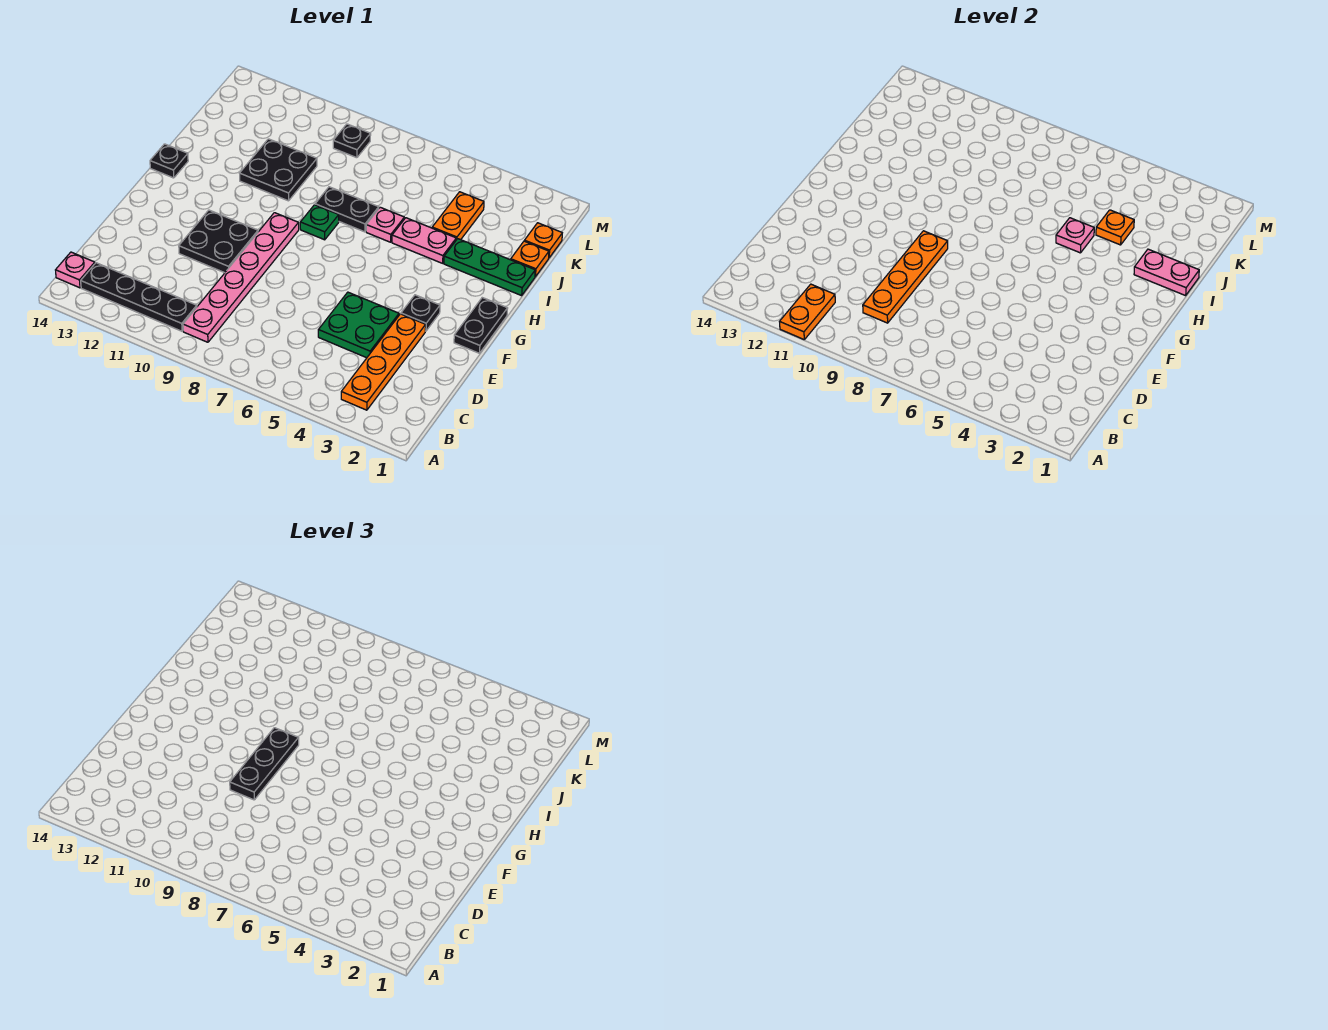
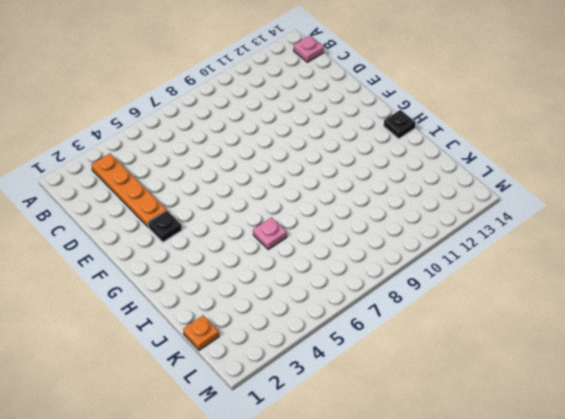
none -> pink 1x6 plate [183,213,299,342]
none -> black 1x4 plate [81,263,197,331]
none -> green 2x2 plate [318,292,399,358]

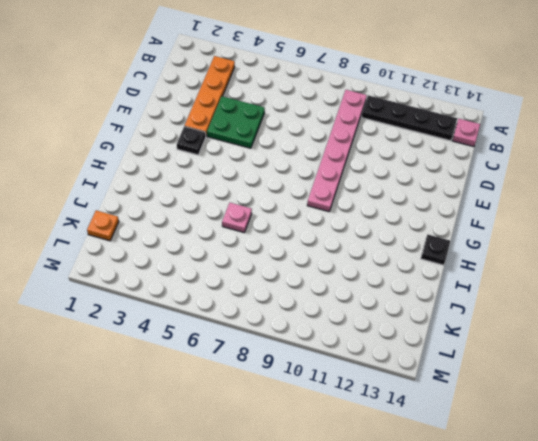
none -> black 2x2 plate [179,210,258,273]
none -> black 1x2 plate [454,298,508,353]
none -> green 1x1 plate [300,205,339,240]

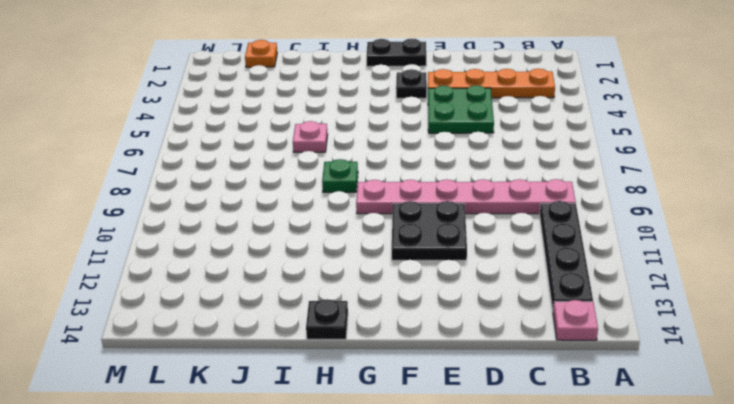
none -> green 1x3 plate [444,239,535,296]
none -> pink 1x2 plate [392,218,456,263]
none -> black 1x2 plate [315,187,379,232]

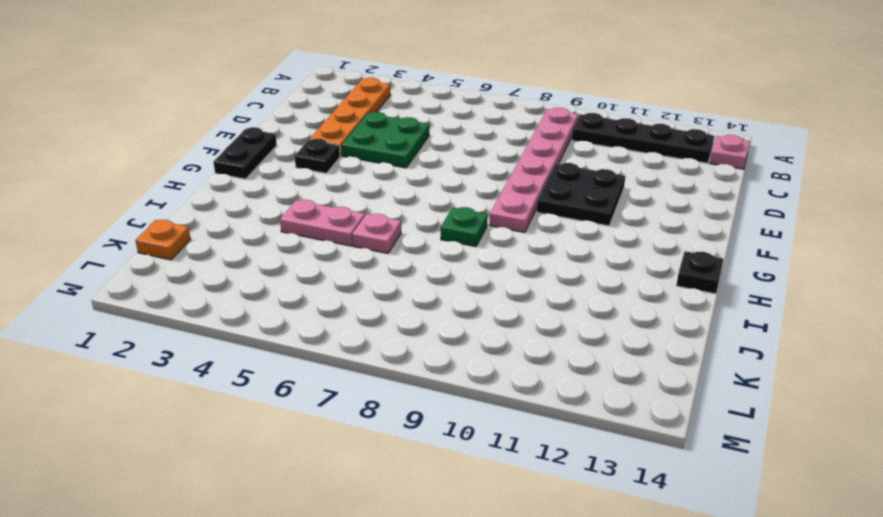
none -> green 1x3 plate [444,239,535,296]
none -> black 1x2 plate [315,187,379,232]
none -> black 2x2 plate [239,139,317,201]

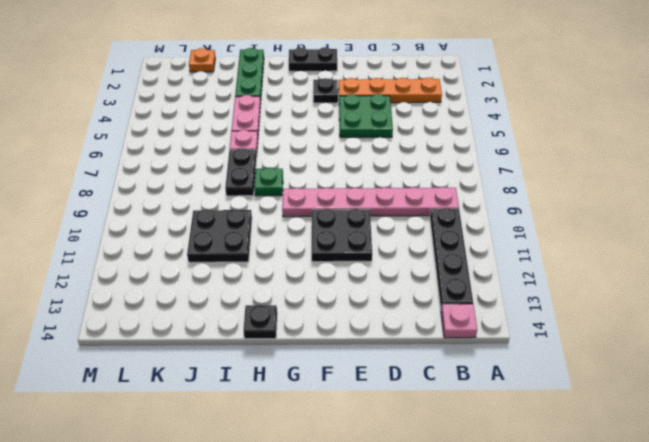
none -> orange 1x1 plate [511,241,549,277]
none -> orange 1x2 plate [432,192,484,240]
none -> black 1x1 plate [333,124,371,158]

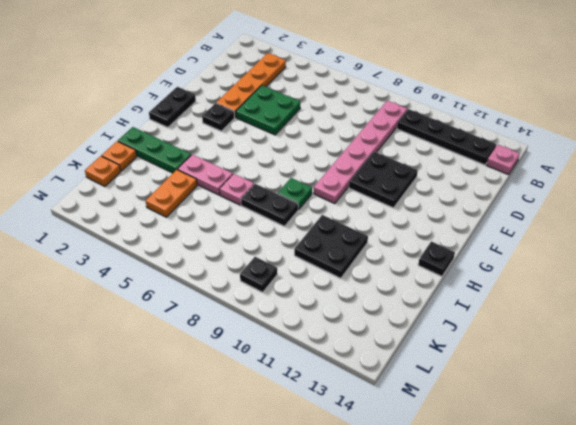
none -> orange 1x2 plate [780,284,835,339]
none -> orange 1x4 plate [863,231,948,323]
none -> pink 1x2 plate [1134,249,1199,296]

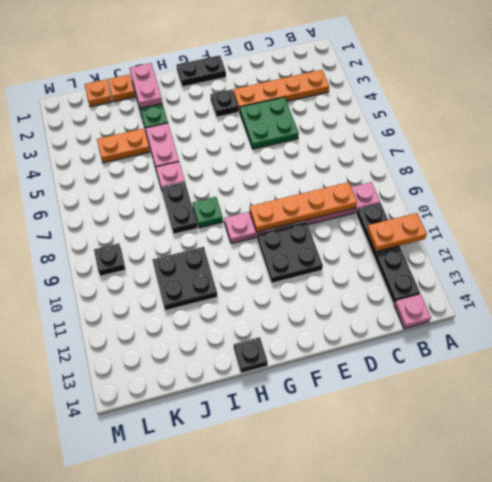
none -> pink 1x1 plate [1056,218,1094,253]
none -> orange 1x1 plate [1096,210,1134,245]
none -> black 1x3 plate [230,728,299,800]

